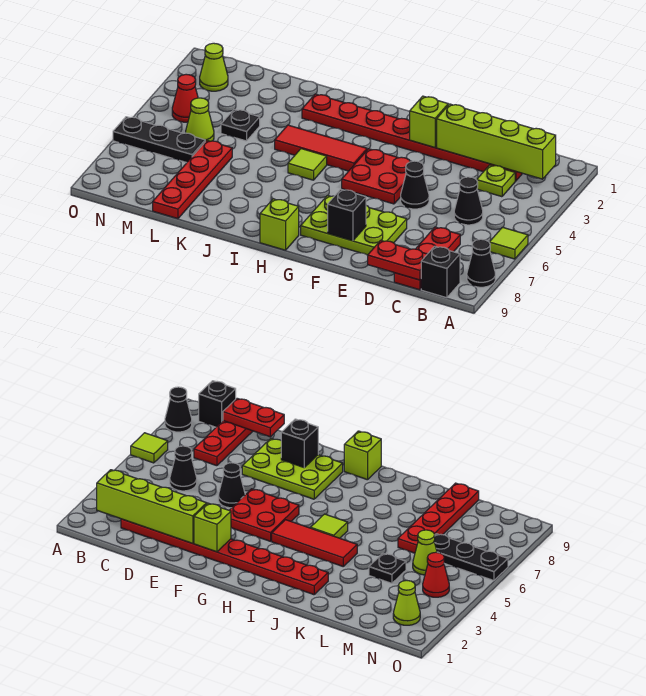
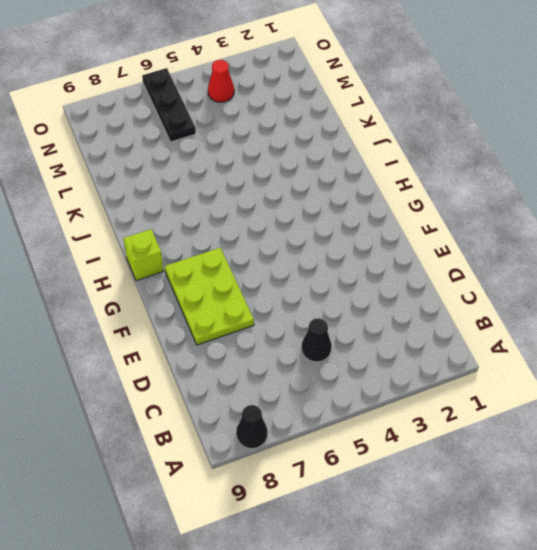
none -> lime 1x1 tile [489,227,528,259]
none -> black 1x1 brick [421,246,460,298]
none -> red 1x8 plate [302,94,523,181]

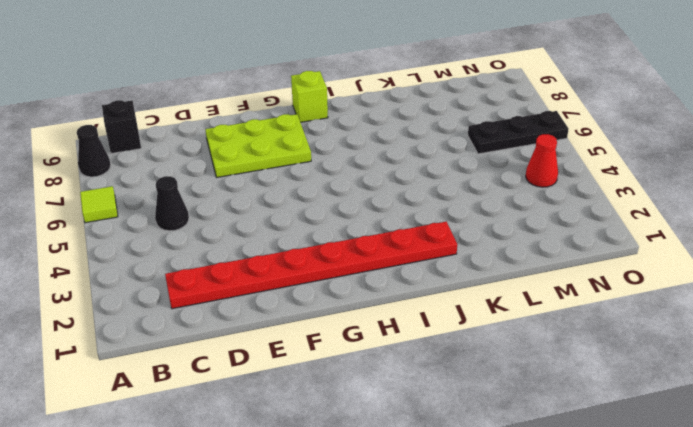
none -> lime 1x1 plate [477,165,515,197]
none -> red 1x3 plate [394,227,460,290]
none -> black 1x1 cone [401,161,429,209]

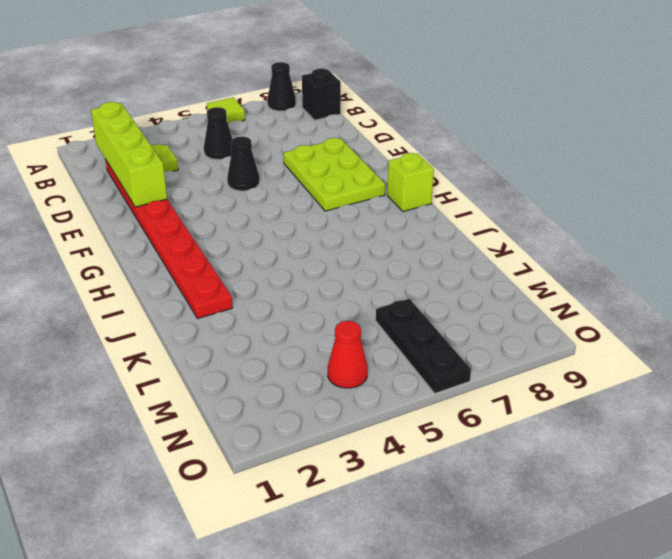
none -> red 1x3 plate [394,227,460,290]
none -> red 2x2 plate [342,149,411,204]
none -> red 1x3 tile [275,125,367,171]

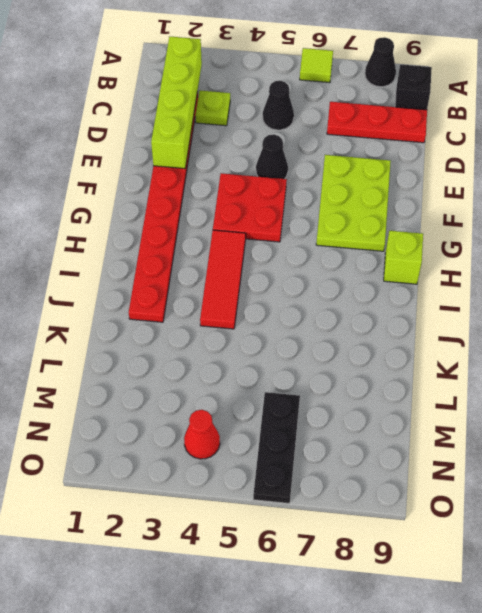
none -> lime 1x1 tile [288,149,327,180]
none -> black 1x1 plate [221,109,260,141]
none -> red 1x4 plate [153,141,232,219]

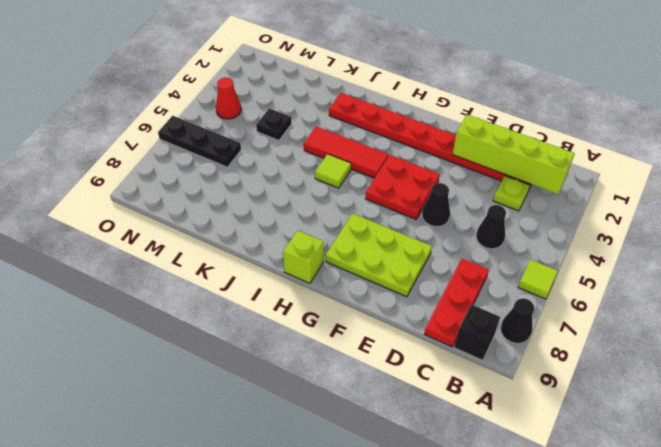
none -> red 1x4 plate [153,141,232,219]
none -> lime 1x1 cone [186,98,214,142]
none -> lime 1x1 cone [200,43,228,91]

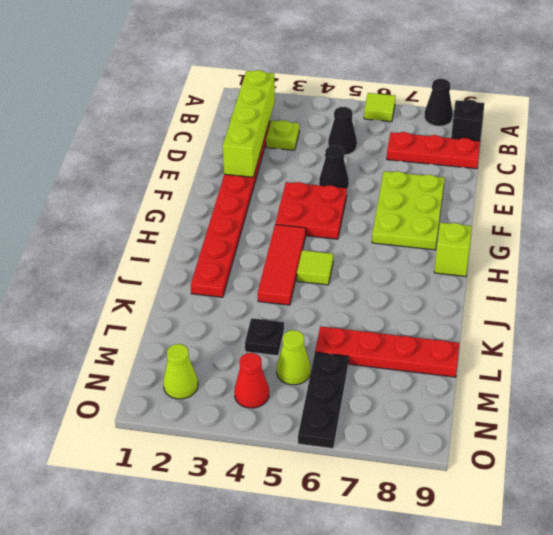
none -> red 1x2 plate [368,240,427,280]
none -> lime 1x1 brick [410,96,448,148]
none -> black 1x1 brick [328,189,366,241]

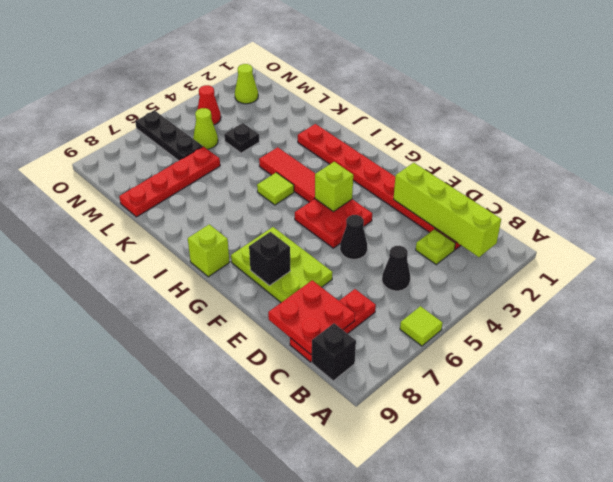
red 2x2 plate [268,280,355,354] -> red 1x2 plate [368,240,427,280]
lime 1x1 brick [315,162,353,212] -> lime 1x1 brick moved to [410,96,448,148]
none -> black 1x1 cone [467,239,495,287]

